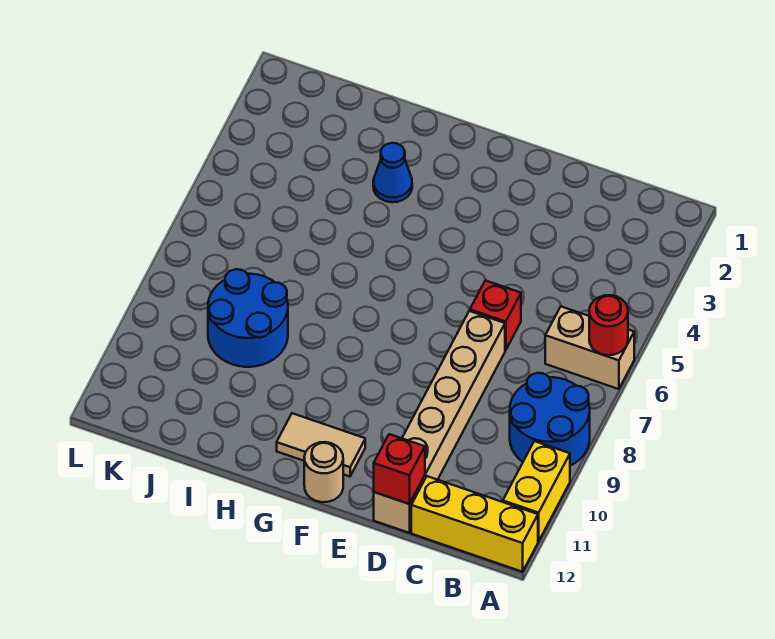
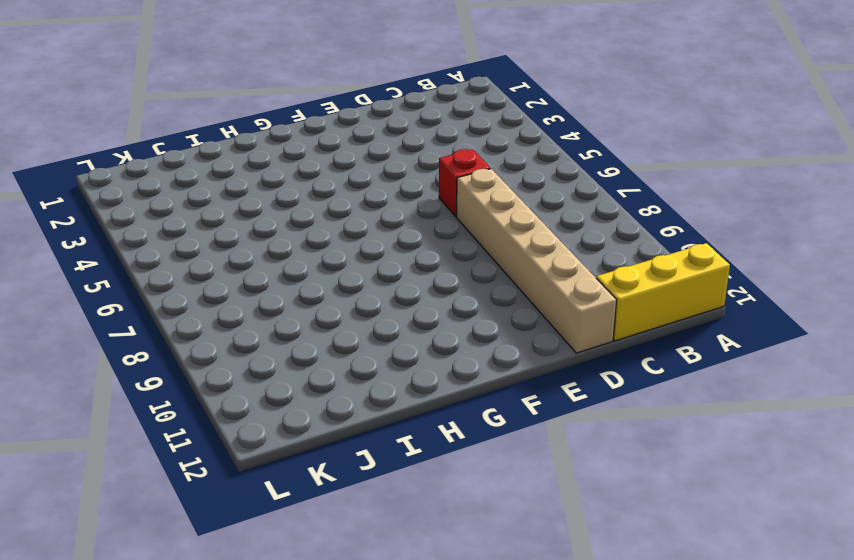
none -> tan 1x2 brick [545,307,634,389]
none -> blue 2x2 round brick [510,373,590,466]
none -> yellow 1x2 brick [503,441,570,541]

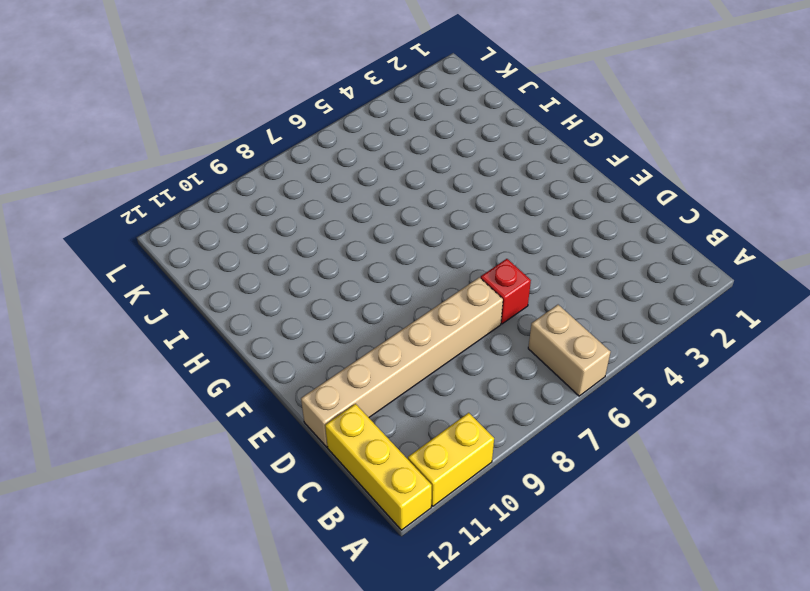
none -> blue 2x2 round brick [510,373,590,466]
none -> tan 1x2 tile [277,413,365,477]
none -> tan 1x1 round brick [304,442,343,502]

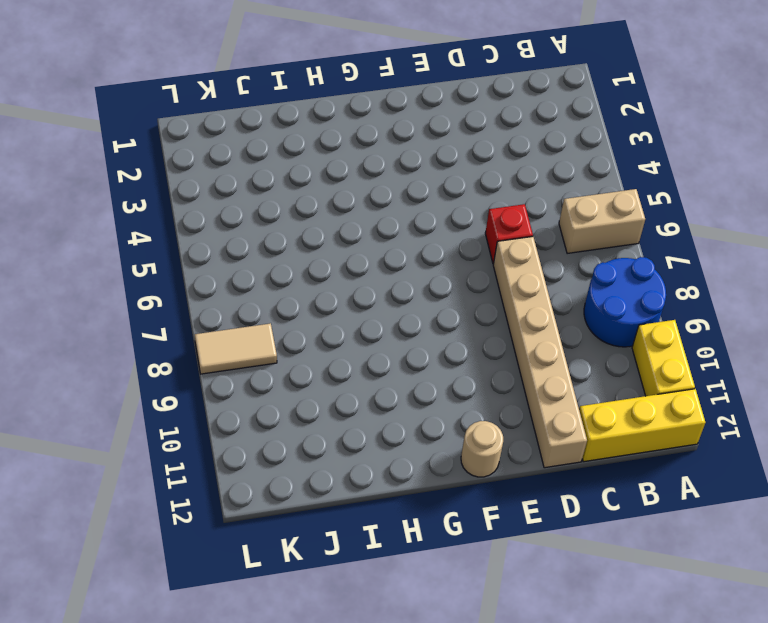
tan 1x2 tile [195,323,277,374] -> tan 1x2 tile moved to [277,413,365,477]
none -> blue 1x1 cone [373,143,412,202]
none -> blue 2x2 round brick [208,269,288,367]
none -> red 1x1 round brick [589,295,628,355]

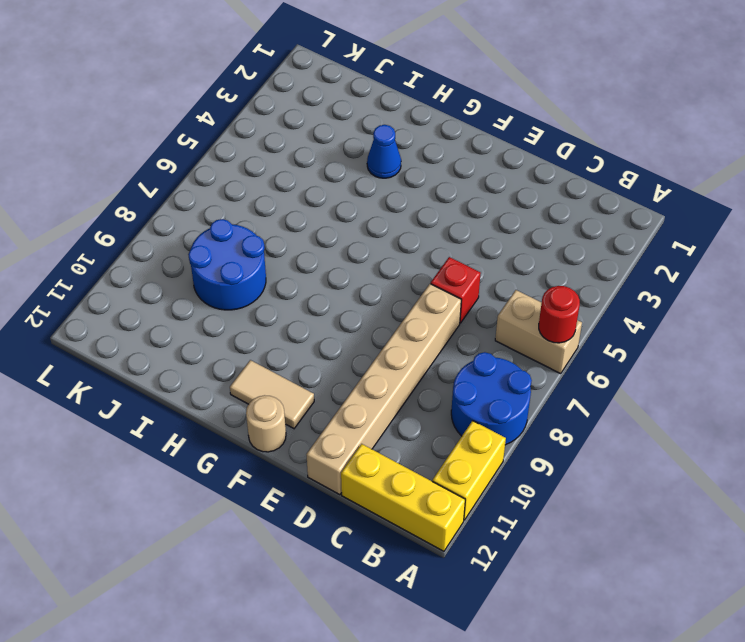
none -> red 1x1 brick [374,434,425,504]

